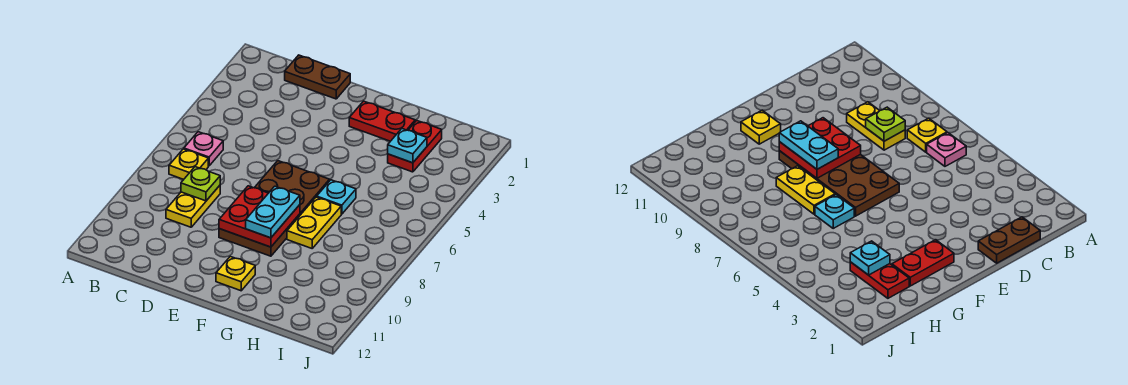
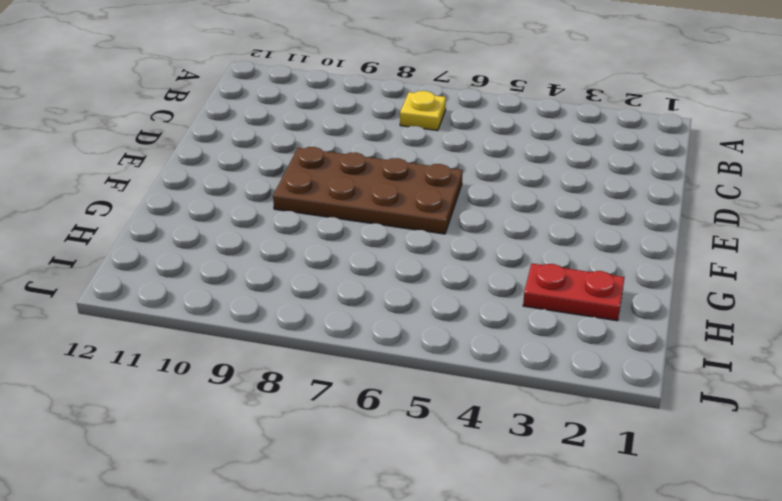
none -> pink 1x1 plate [184,132,223,166]
none -> brown 1x2 plate [285,55,350,99]
none -> yellow 1x2 plate [166,186,220,227]

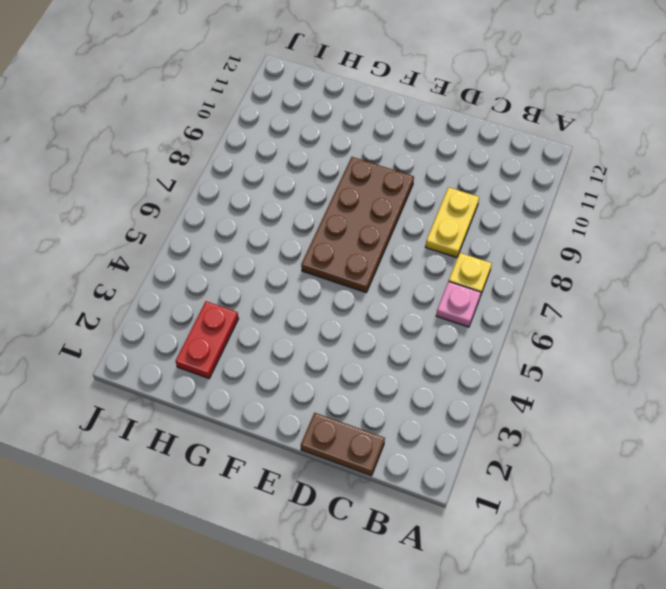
none -> red 1x2 plate [349,101,415,141]
none -> yellow 1x1 plate [216,256,255,291]
none -> cyan 1x1 plate [317,180,356,214]

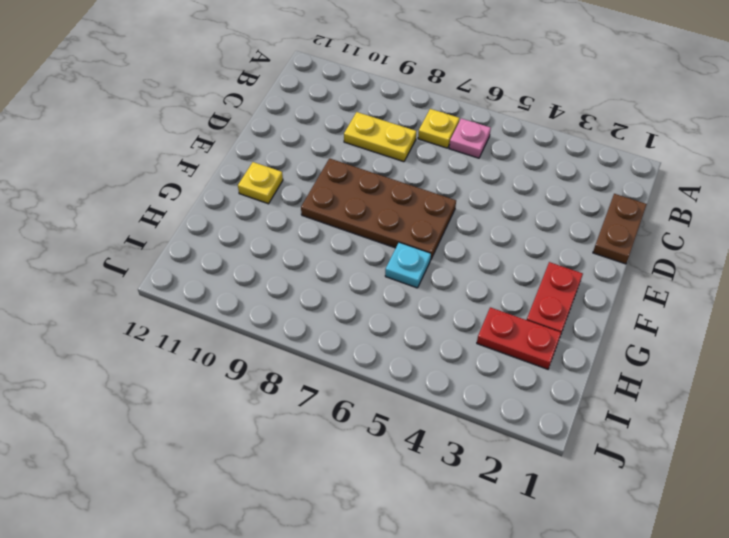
none -> yellow 1x2 plate [287,197,341,248]
none -> lime 1x1 plate [181,167,220,201]
none -> red 2x2 plate [219,186,300,247]

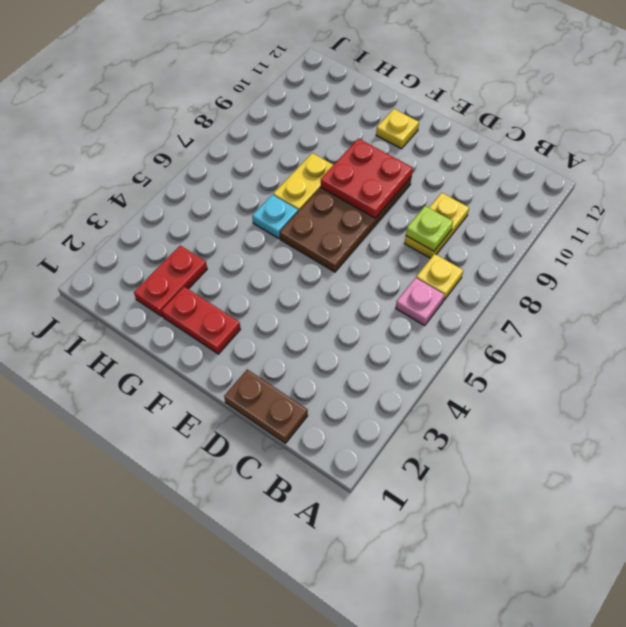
none -> cyan 1x1 plate [388,129,427,163]
none -> cyan 1x2 plate [246,186,300,238]

